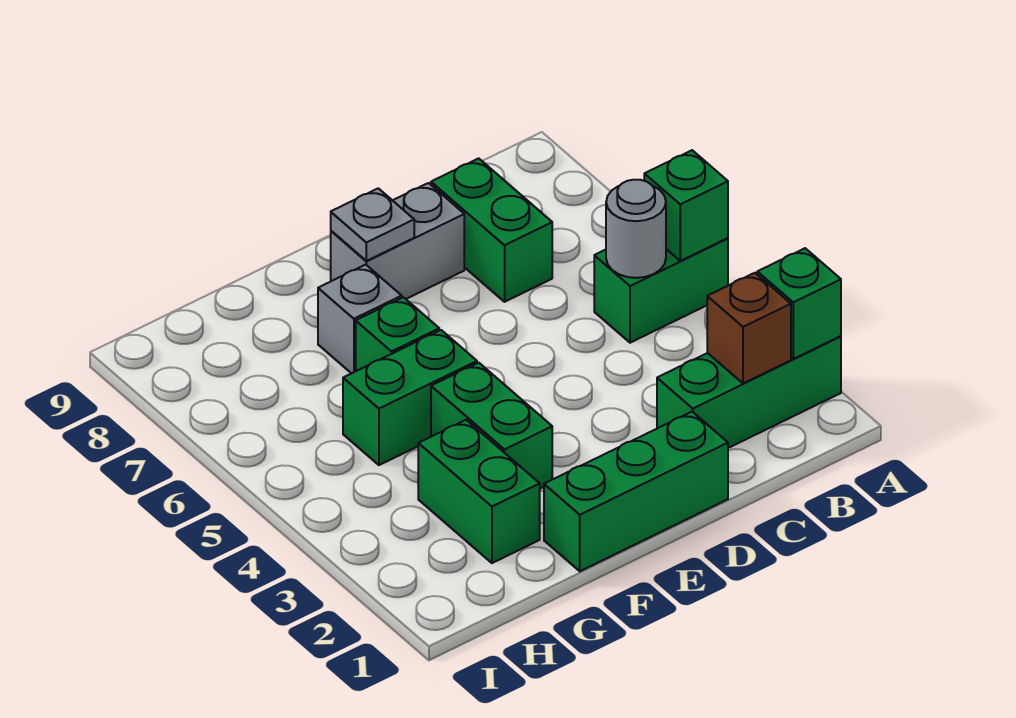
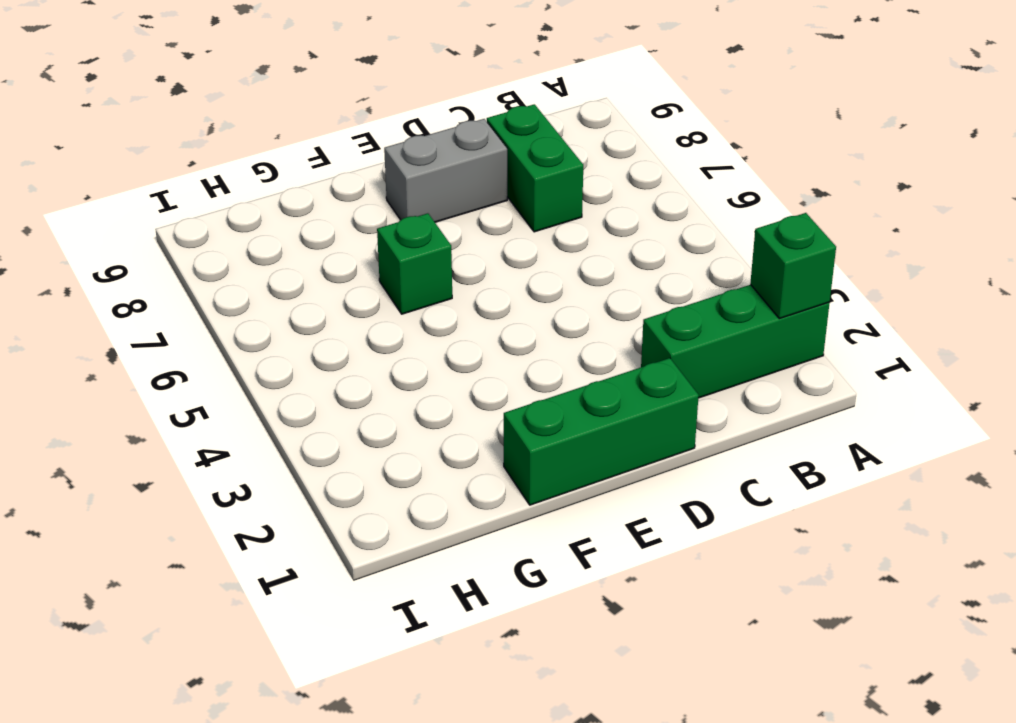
none -> green 1x2 brick [594,238,728,343]
none -> green 1x2 brick [431,363,552,489]
none -> green 1x2 brick [343,330,477,465]

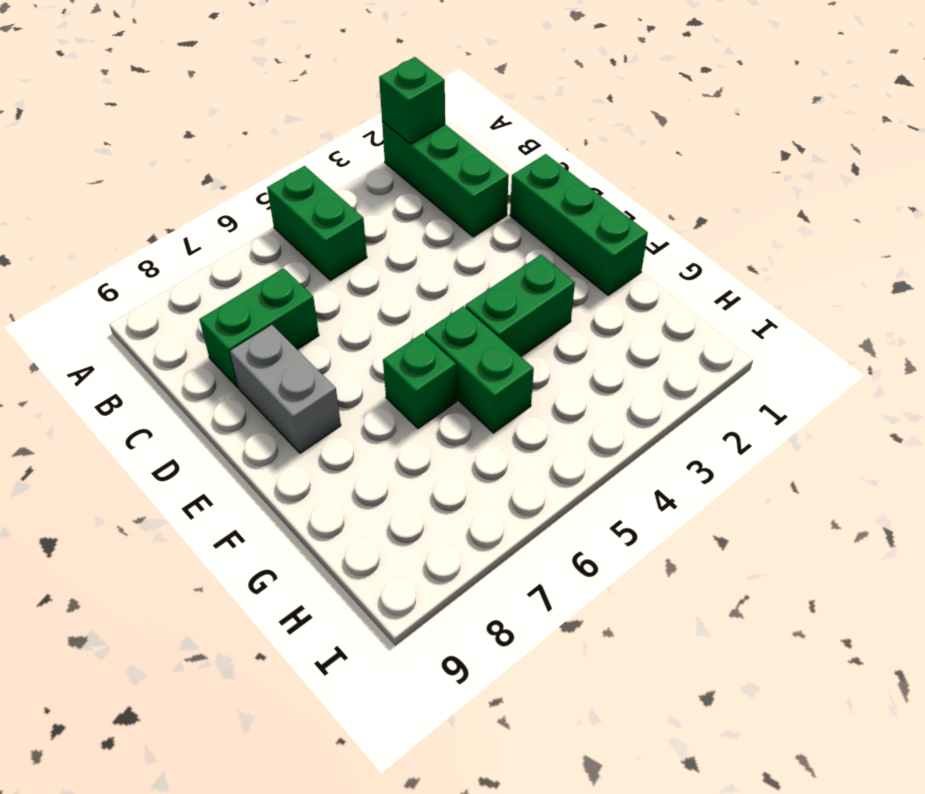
none -> grey 1x1 brick [318,265,402,374]
none -> green 1x2 brick [418,420,540,563]
none -> green 1x1 brick [644,150,728,261]

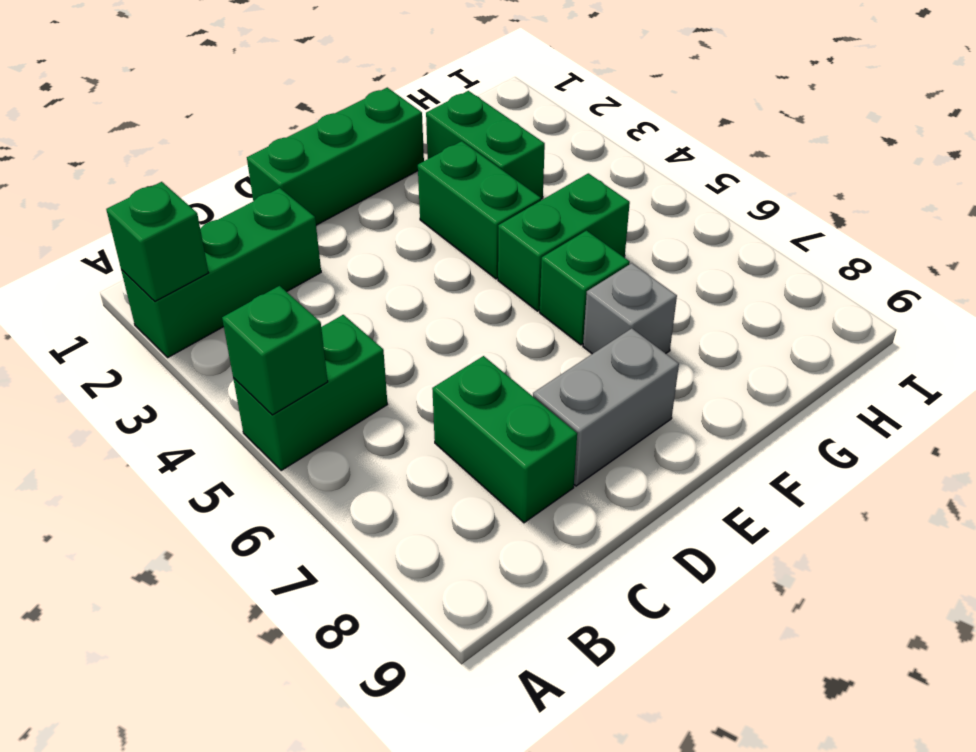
none -> brown 1x1 brick [707,273,791,383]
none -> grey 1x1 round brick [606,180,666,278]
none -> grey 1x1 plate [331,188,414,261]

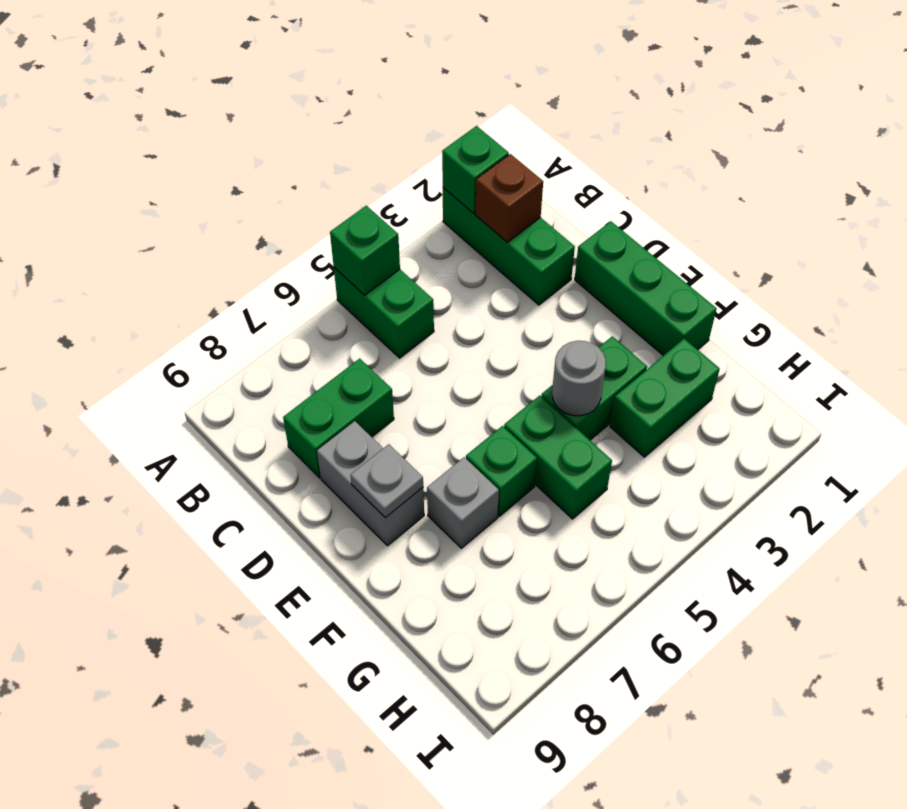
grey 1x1 round brick [552,341,606,416] -> grey 1x1 round brick moved to [606,180,666,278]

